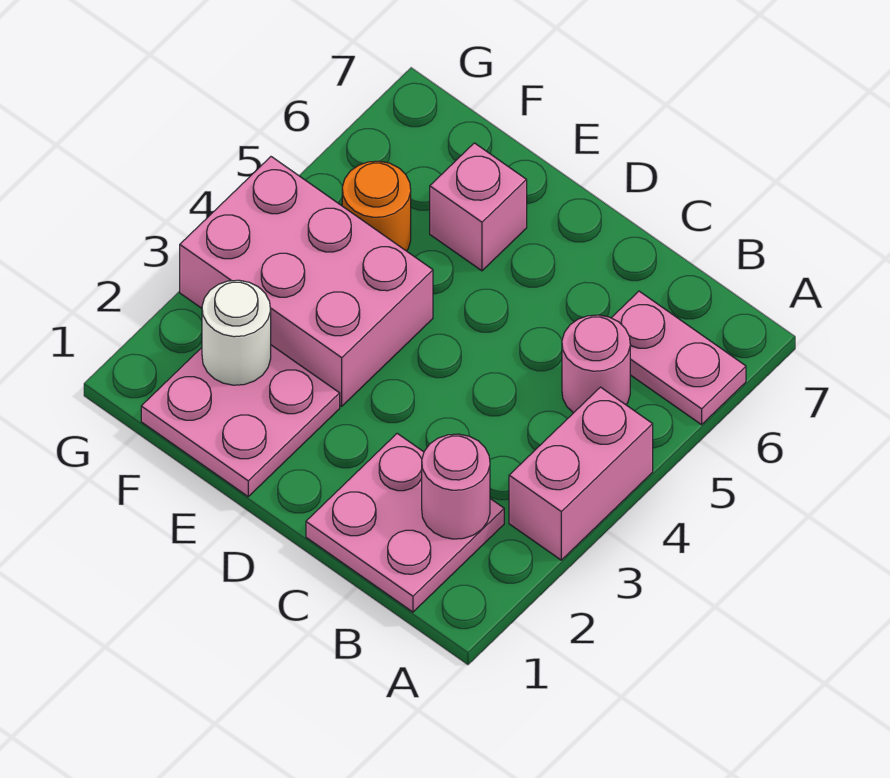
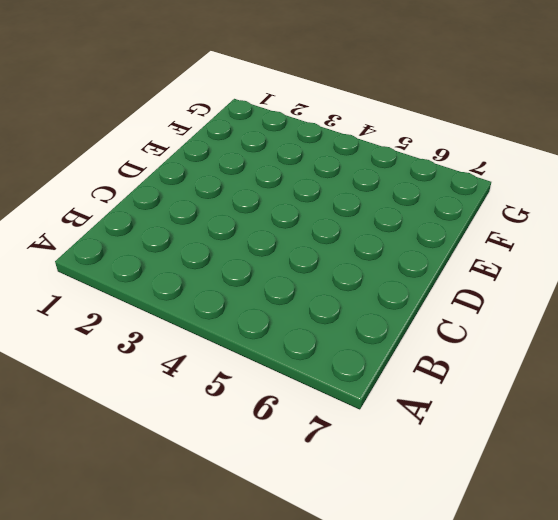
none -> pink 1x2 brick [509,387,653,560]
none -> pink 1x2 plate [612,291,746,425]

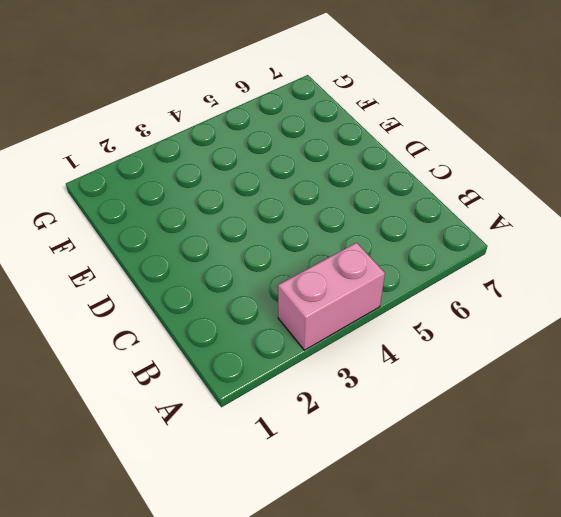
none -> pink 1x2 plate [612,291,746,425]
none -> pink 2x2 plate [306,433,504,612]

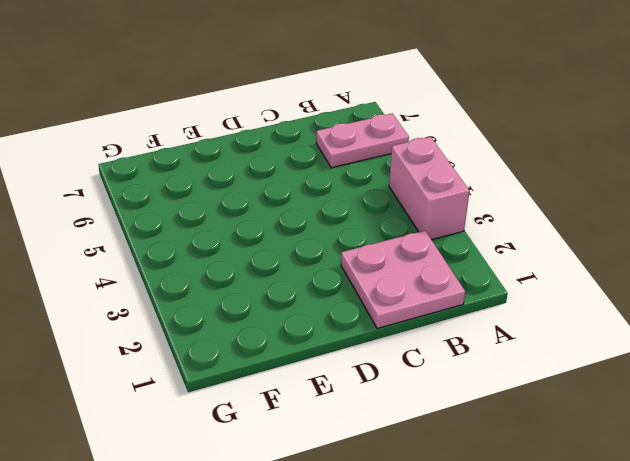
none -> pink 1x1 round brick [562,315,630,413]
none -> pink 2x2 plate [141,345,340,497]

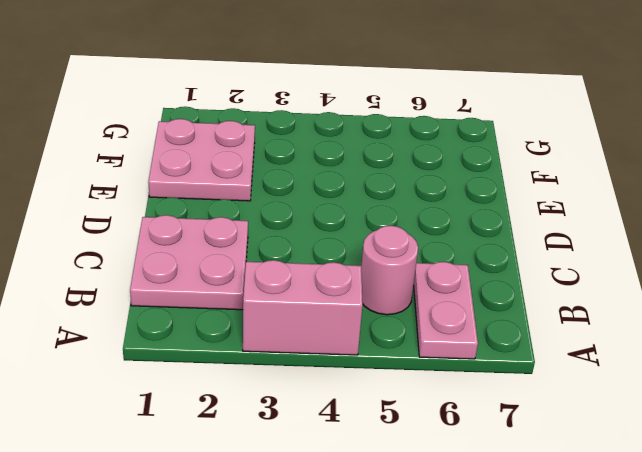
none -> pink 2x3 brick [180,157,433,406]
none -> pink 1x1 brick [430,143,527,271]

